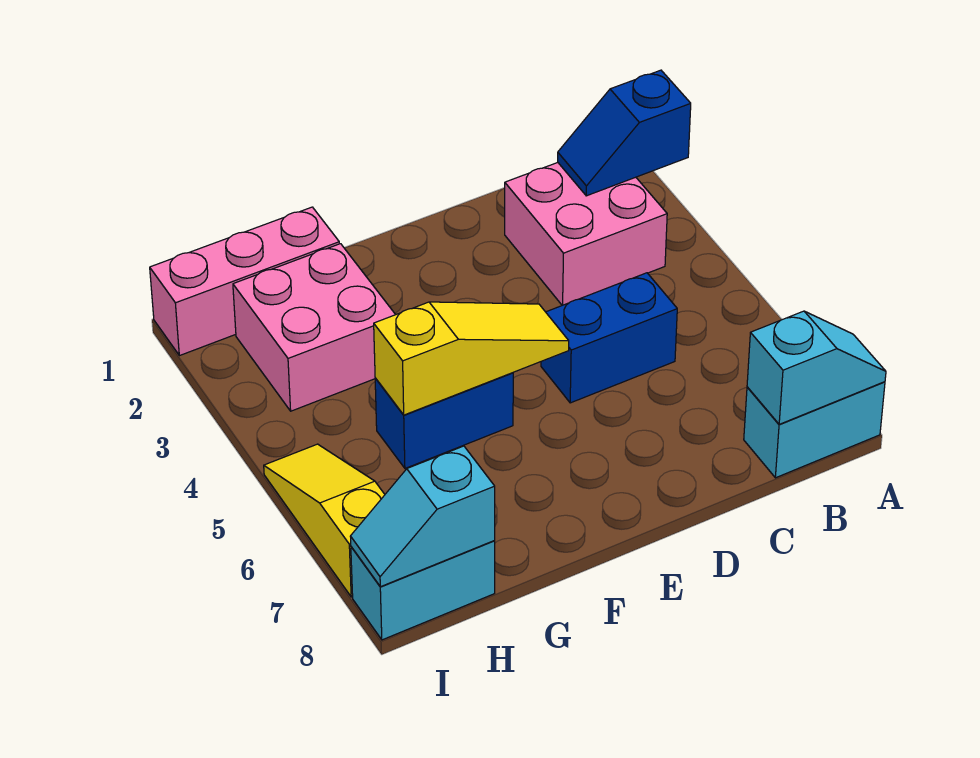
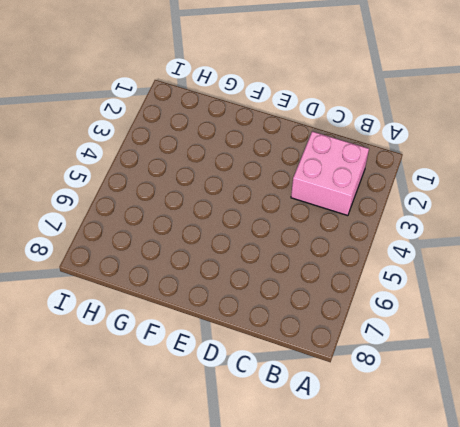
none -> cyan 1x2 brick [744,382,885,478]
none -> blue 1x2 brick [541,273,677,403]
none -> blue 1x2 brick [375,373,513,468]

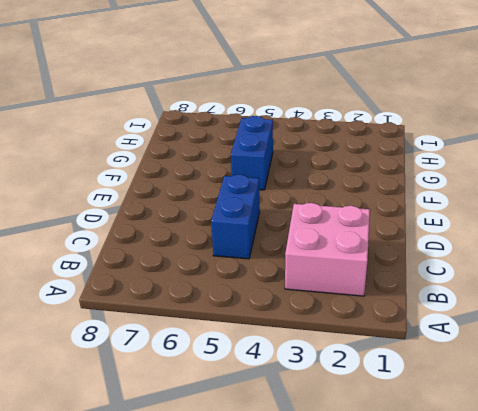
none -> cyan 1x2 brick [744,382,885,478]
none -> pink 1x3 brick [150,207,339,356]
none -> pink 2x2 brick [233,244,396,411]

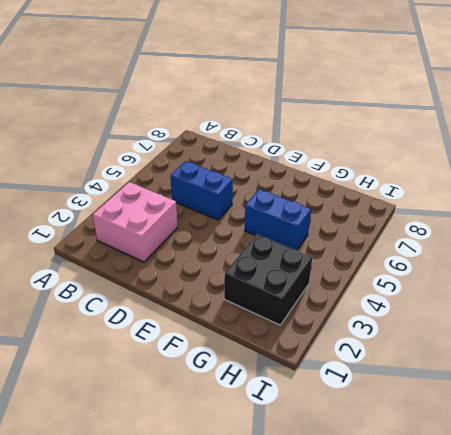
black 2x2 brick [224,234,312,325] -> pink 2x2 brick [233,244,396,411]
none -> cyan 1x2 brick [744,382,885,478]
none -> pink 1x3 brick [150,207,339,356]
none -> cyan 1x2 brick [351,541,495,640]

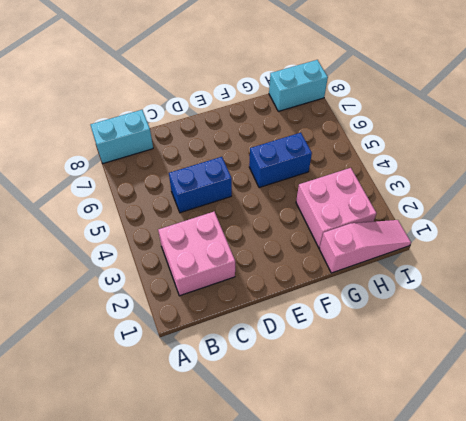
pink 1x3 slope [319,220,411,273] -> pink 1x3 brick [150,207,339,356]
none -> yellow 1x3 slope [264,444,385,597]
none -> blue 1x2 slope [558,70,691,196]
none -> cyan 1x2 slope [747,311,886,424]

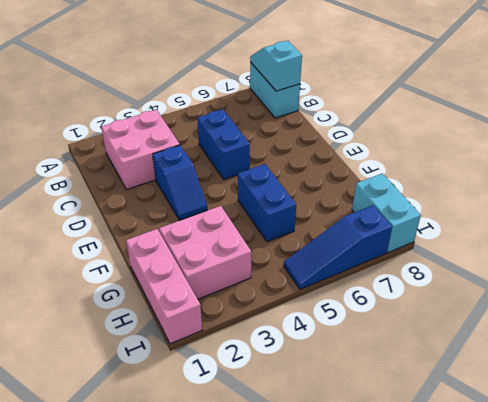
blue 1x2 slope [153,145,207,220] -> blue 1x2 slope moved to [558,70,691,196]
blue 1x3 slope [284,205,392,289] -> yellow 1x3 slope [264,444,385,597]
none -> yellow 1x3 slope [374,302,569,415]
none -> cyan 1x2 slope [350,446,495,587]

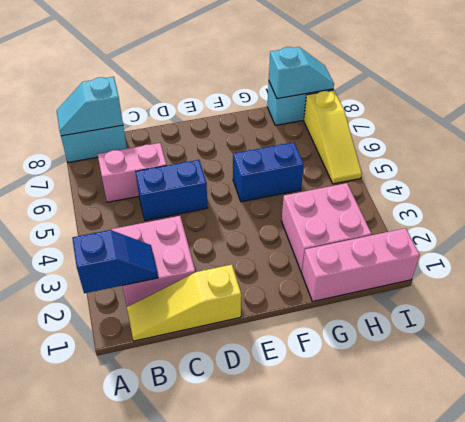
yellow 1x3 slope [127,265,241,341] -> yellow 1x3 slope moved to [374,302,569,415]
pink 1x2 brick [98,143,167,202] -> none

